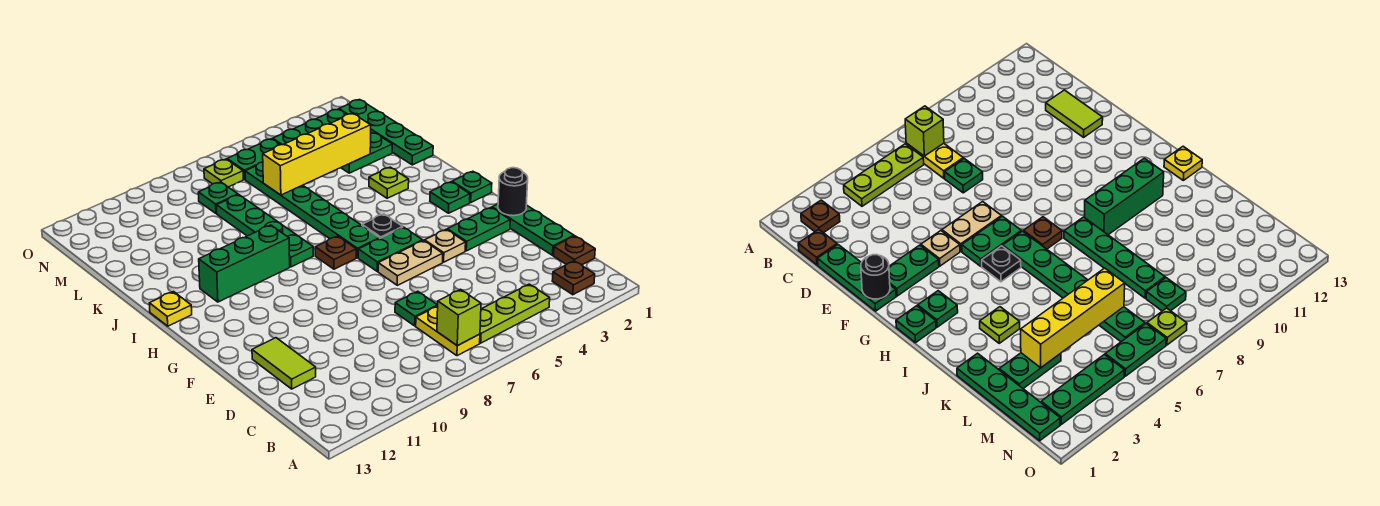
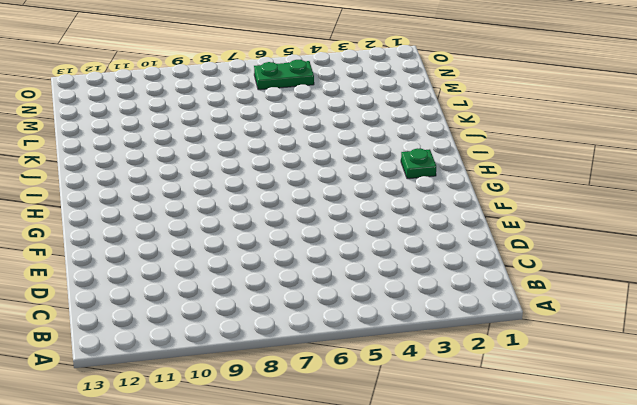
none -> brown 1x1 plate [552,261,595,295]
none -> lime 1x3 plate [480,284,550,343]
none -> yellow 1x2 plate [416,306,480,356]

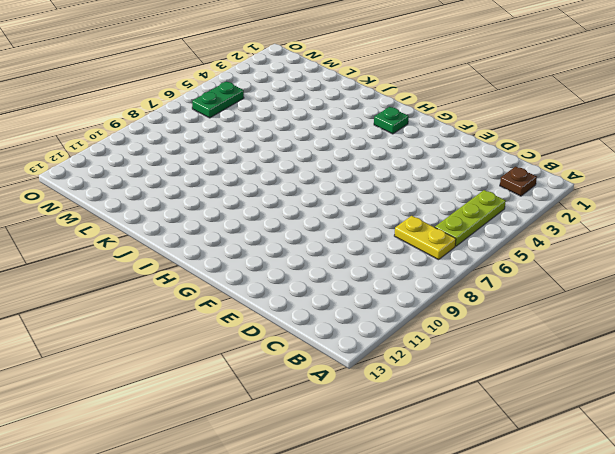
none -> brown 1x1 plate [554,236,595,265]
none -> green 1x3 plate [492,204,574,255]
none -> green 1x1 plate [395,291,438,326]

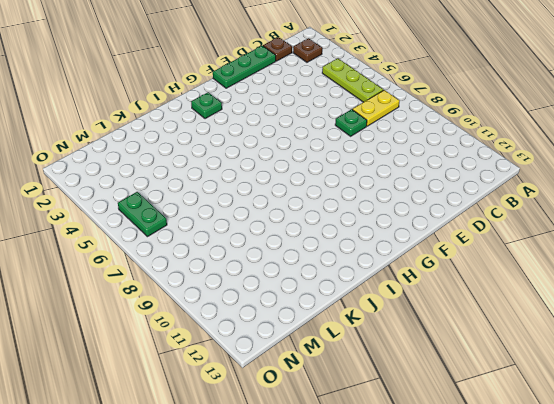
none -> lime 1x2 tile [252,338,316,389]
none -> green 1x2 plate [447,208,510,251]
none -> tan 1x1 plate [425,229,466,262]

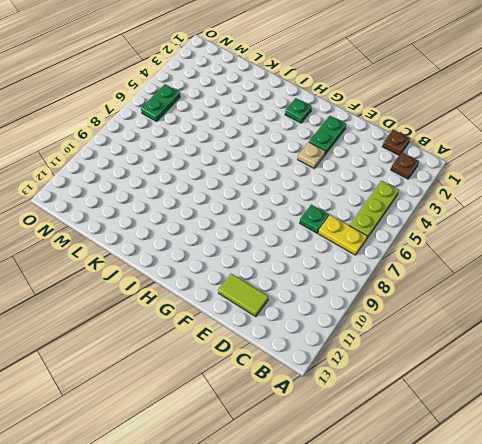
none -> green 1x3 plate [492,204,574,255]
none -> tan 1x2 plate [378,241,443,285]
none -> green 1x2 plate [358,227,423,271]

